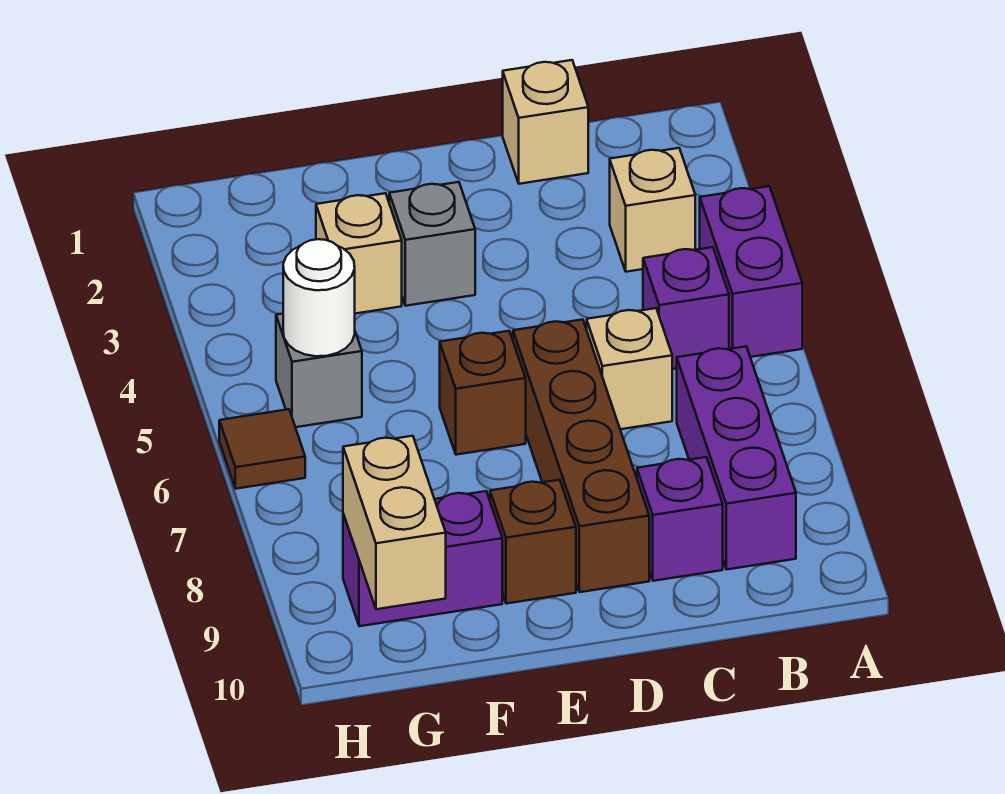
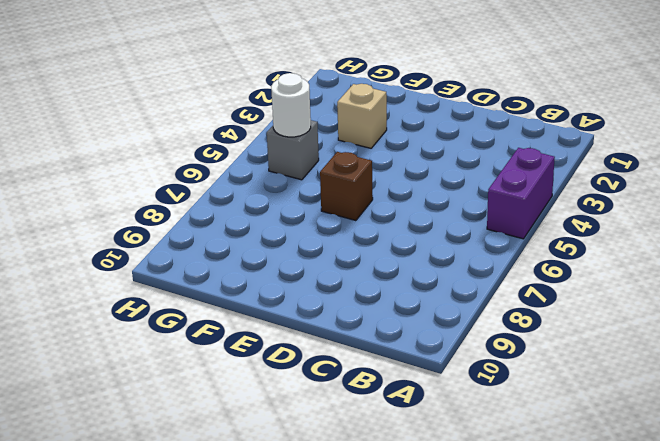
none -> tan 1x1 brick [610,148,695,272]
none -> purple 1x1 brick [643,247,729,369]
none -> purple 1x3 brick [677,347,796,570]

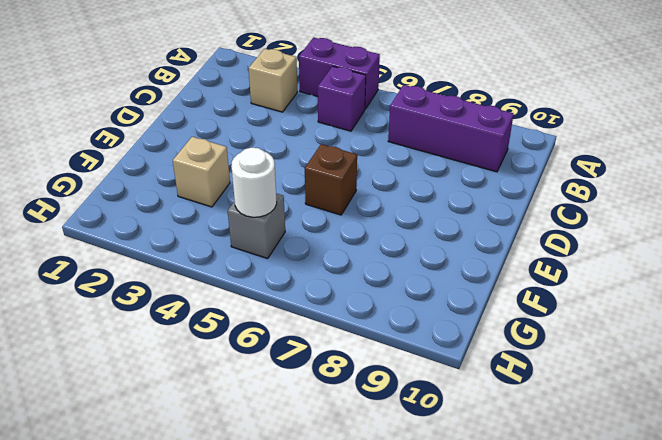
none -> tan 1x1 brick [503,60,588,184]
none -> tan 1x1 brick [587,308,672,429]
none -> purple 1x1 brick [637,457,723,581]

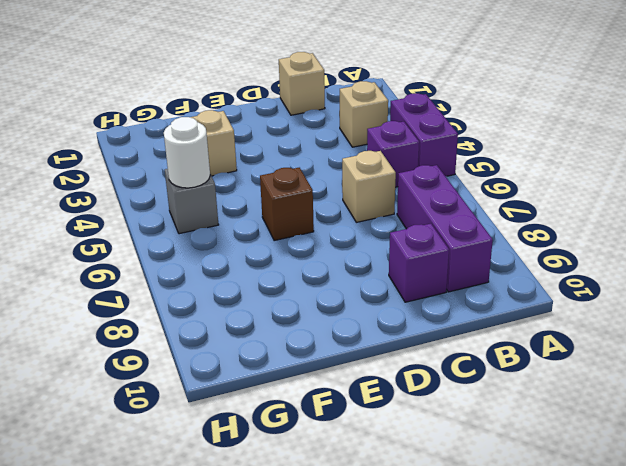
none -> brown 1x4 brick [513,320,649,592]
none -> grey 1x1 brick [389,182,475,306]
none -> brown 1x1 brick [490,480,576,604]

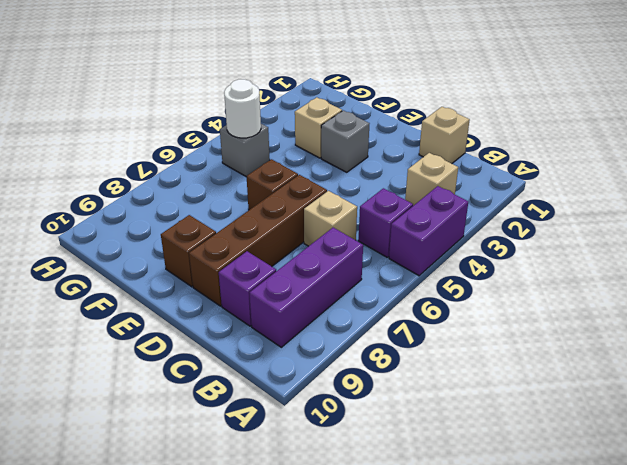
none -> purple 1x2 brick [343,491,502,626]
none -> brown 1x1 tile [219,409,305,489]
none -> tan 1x2 brick [343,436,446,609]

